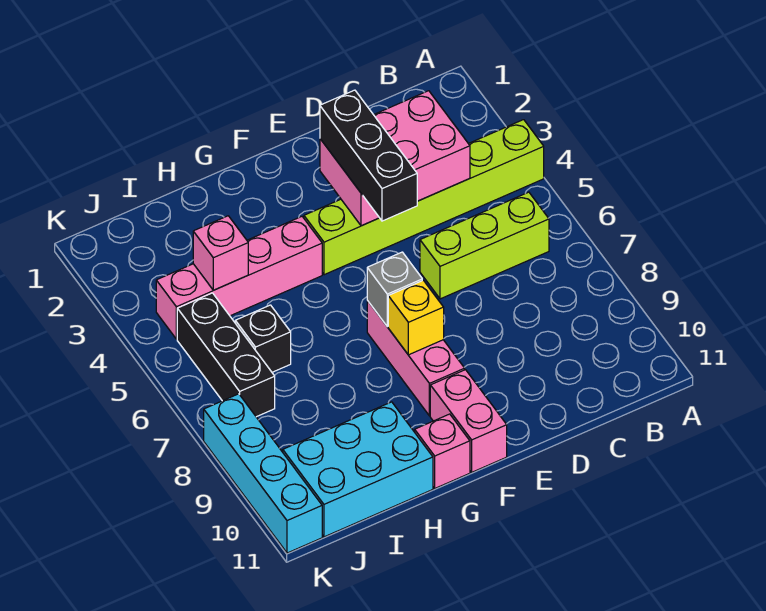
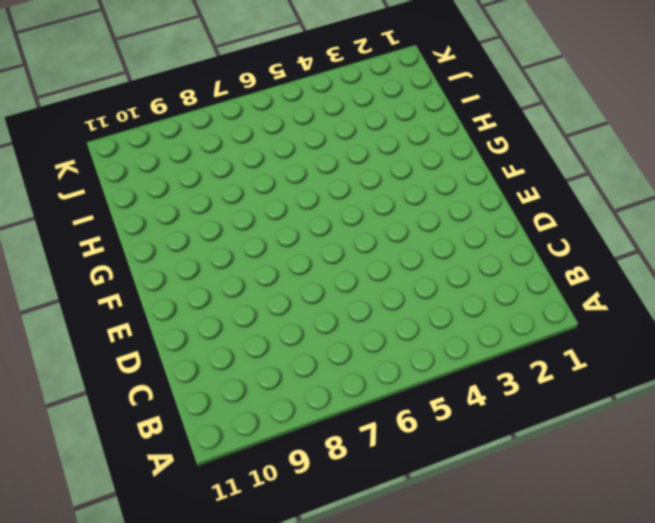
none -> lime 1x6 brick [304,120,544,275]
none -> lime 1x3 brick [420,192,549,299]
none -> pink 1x3 brick [367,301,465,416]

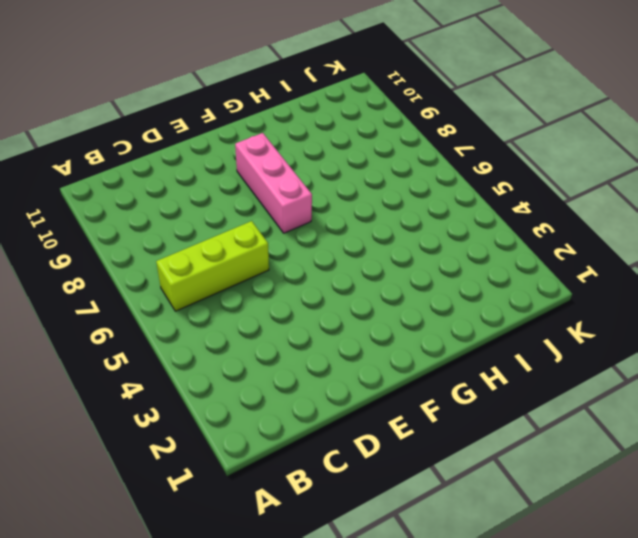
none -> lime 1x6 brick [304,120,544,275]
none -> pink 1x2 brick [430,370,507,472]
none -> pink 1x4 brick [156,217,322,339]

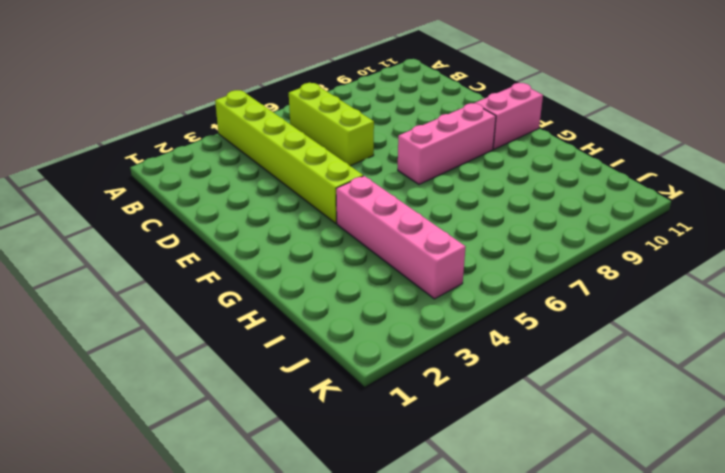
none -> pink 1x1 brick [415,414,470,488]
none -> cyan 2x3 brick [283,402,433,537]
none -> black 1x1 brick [235,305,291,372]

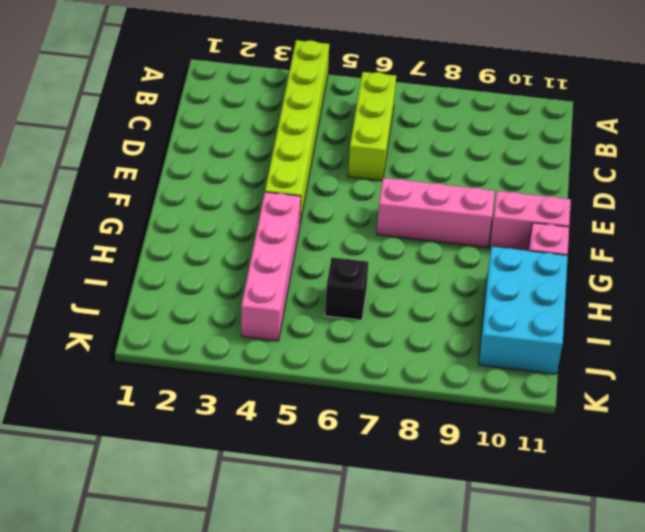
none -> black 1x3 brick [177,293,275,417]
none -> cyan 1x4 brick [204,394,322,553]
none -> pink 2x3 brick [320,91,470,226]

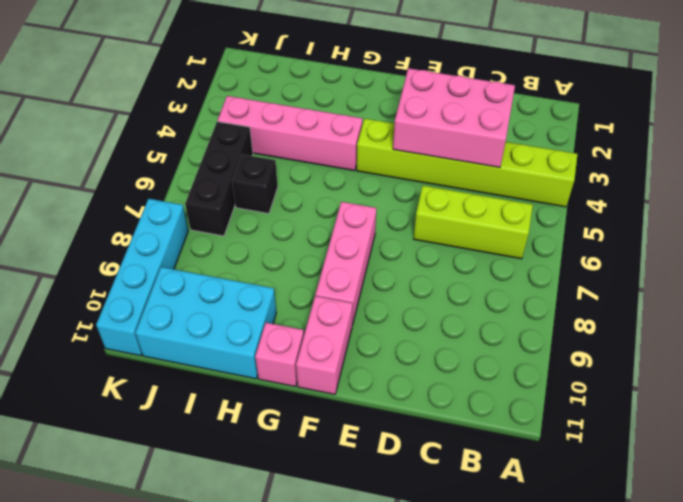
none -> grey 1x1 brick [367,252,422,327]
none -> yellow 1x1 brick [388,280,444,355]
none -> pink 1x1 brick [193,216,248,290]

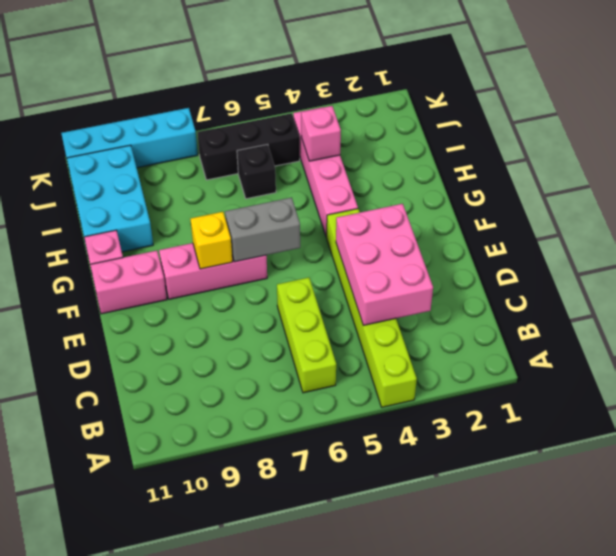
grey 1x2 brick [225,198,300,262] -> grey 1x1 brick [367,252,422,327]
none -> black 1x3 brick [320,90,417,221]

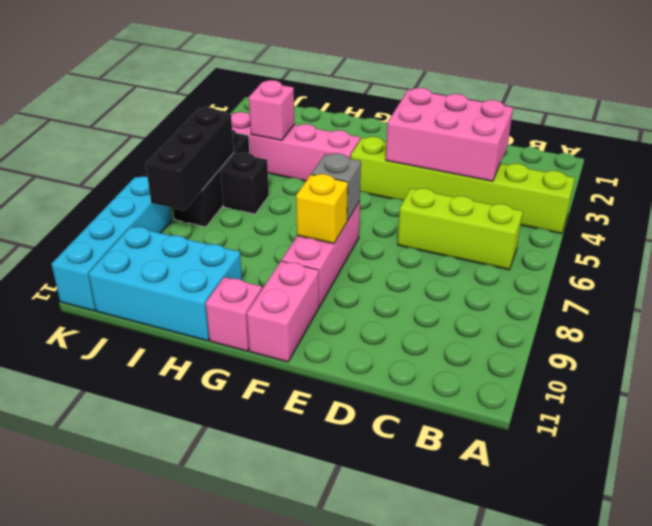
black 1x3 brick [146,107,234,210] -> black 1x3 brick moved to [320,90,417,221]

